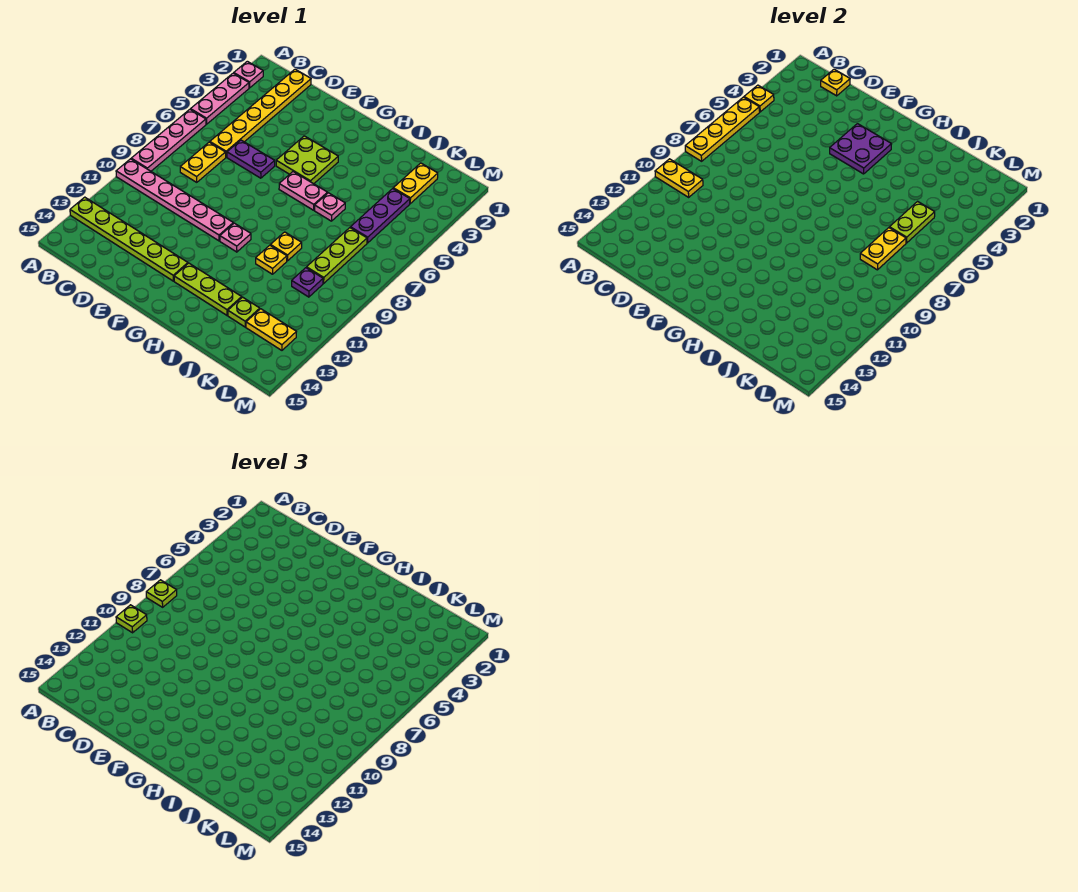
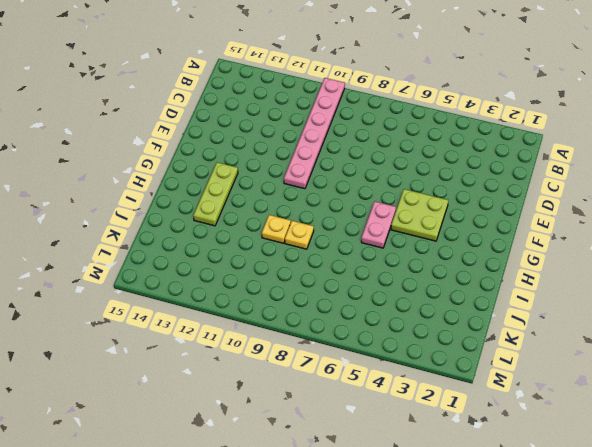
none -> pink 1x1 plate [234,61,263,88]
none -> pink 1x3 plate [191,73,249,124]
none -> pink 1x4 plate [131,109,206,171]
none -> lime 1x6 plate [70,197,188,281]

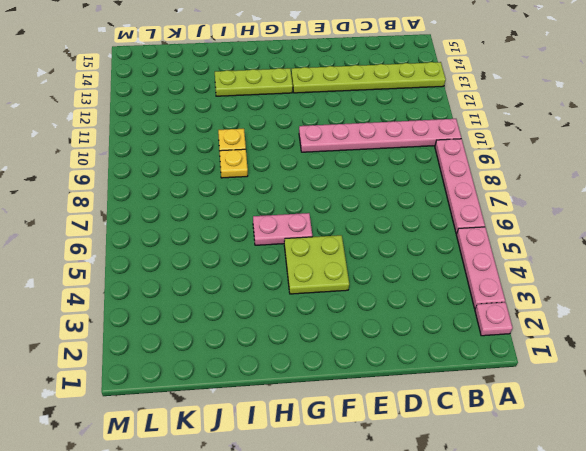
none -> yellow 1x6 plate [210,69,311,157]
none -> yellow 1x2 plate [180,142,226,182]
none -> purple 1x2 plate [227,140,275,178]
none -> pink 1x1 plate [220,223,251,252]

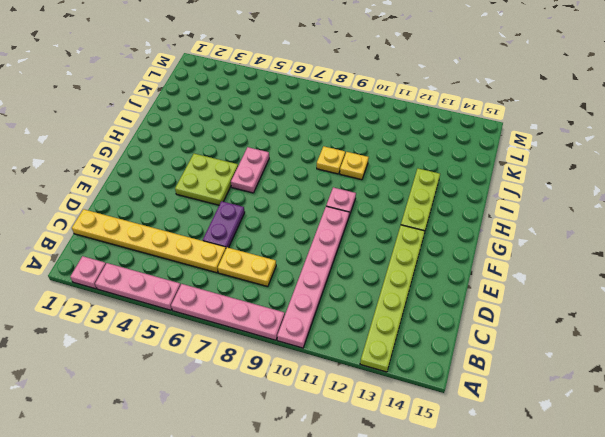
none -> pink 1x1 plate [314,193,345,221]
none -> lime 1x1 plate [228,297,260,327]
none -> yellow 1x2 plate [393,163,438,204]
none -> purple 1x3 plate [350,189,410,243]

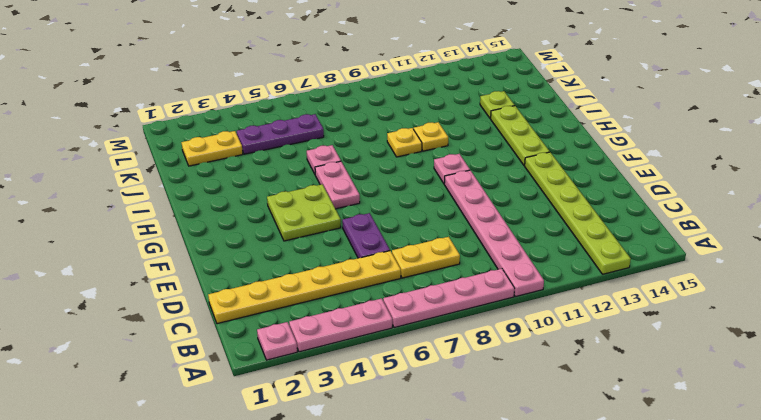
none -> lime 1x3 plate [307,228,367,283]
none -> purple 1x1 plate [292,268,323,297]
none -> yellow 1x2 plate [246,309,296,350]
none -> yellow 1x1 plate [744,85,774,112]

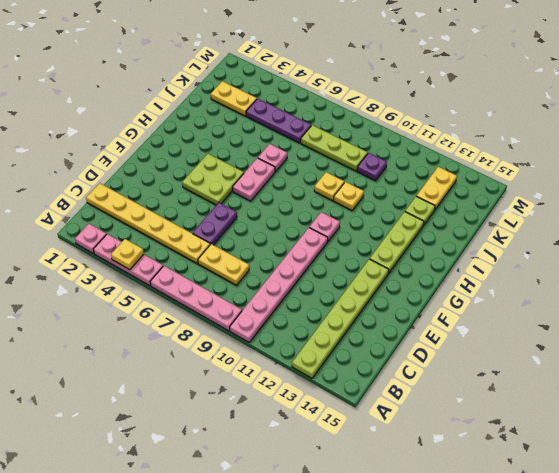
none -> yellow 1x4 plate [685,97,760,161]
none -> yellow 1x2 plate [655,159,703,197]
none -> yellow 1x1 plate [821,69,850,96]
none -> purple 2x2 plate [830,124,891,174]

